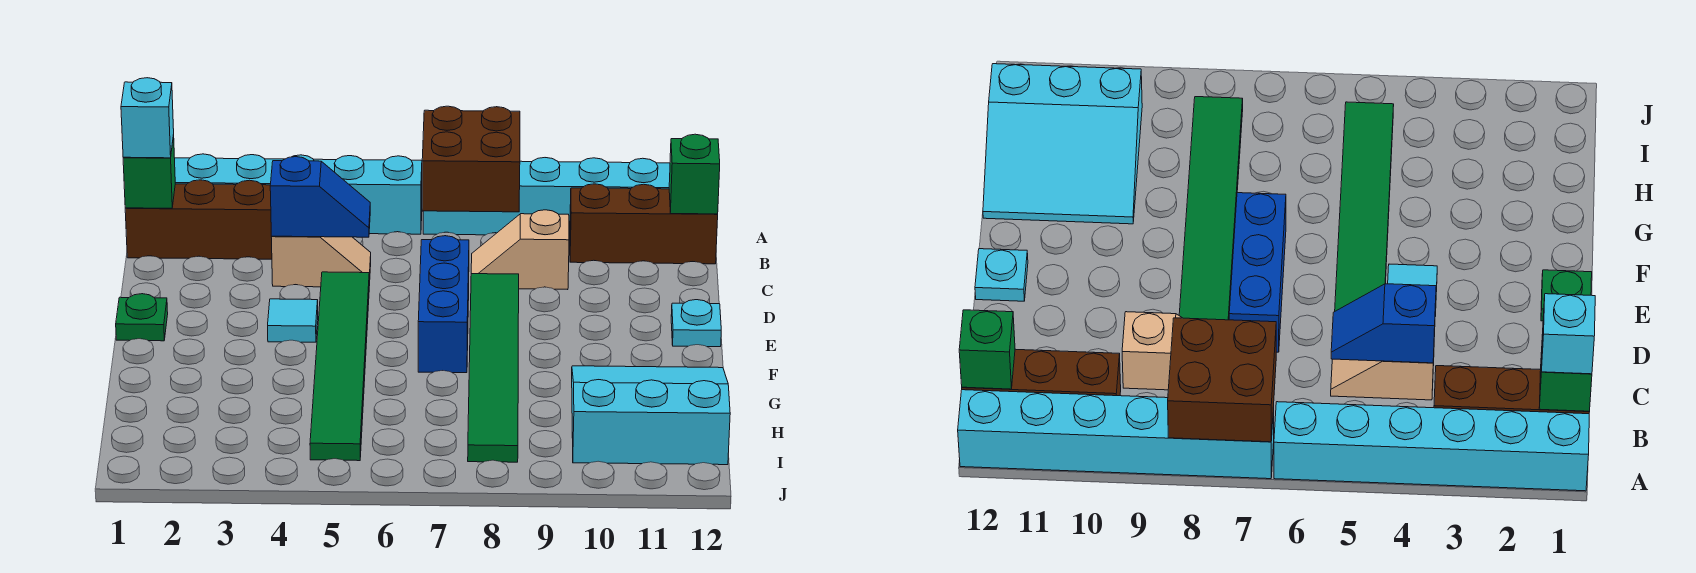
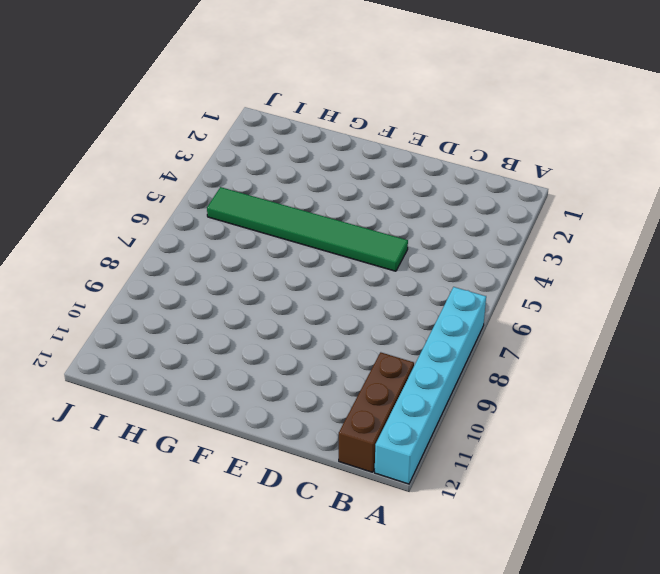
none -> cyan 1x6 brick [175,154,422,234]
none -> brown 1x3 brick [125,180,272,259]
none -> tan 1x2 slope [271,236,371,287]

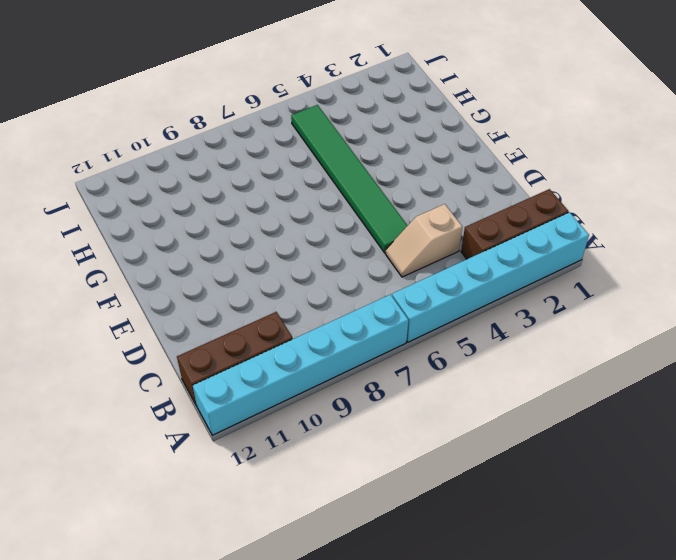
none -> tan 1x2 slope [471,210,569,290]
none -> blue 1x3 brick [418,236,469,373]
none -> green 1x6 tile [468,274,519,462]

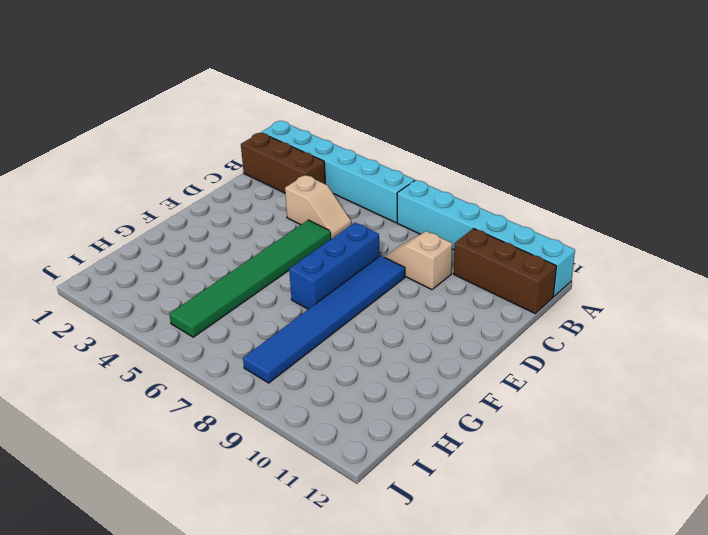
blue 1x6 tile [243,256,405,383] -> green 1x6 tile [468,274,519,462]
none -> green 1x1 plate [116,294,168,341]
none -> cyan 1x1 tile [268,299,318,342]
none -> cyan 1x1 plate [671,300,721,347]

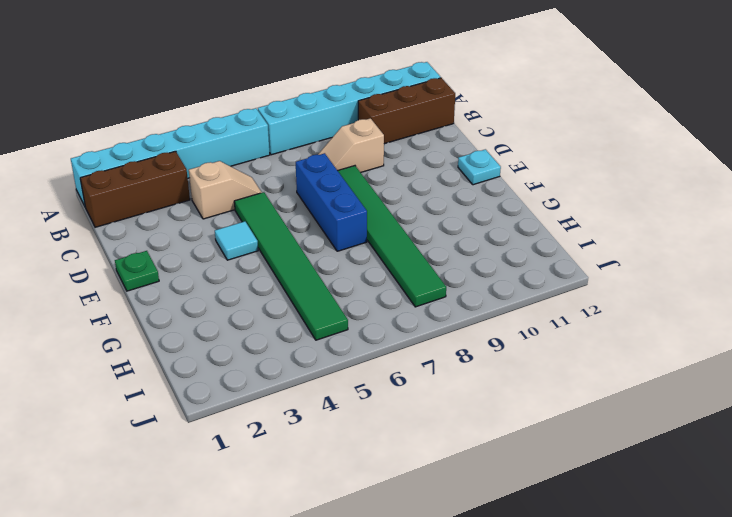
none -> cyan 3x3 slope [572,366,730,465]
none -> brown 2x2 brick [422,106,520,212]
none -> green 1x1 brick [123,135,175,208]

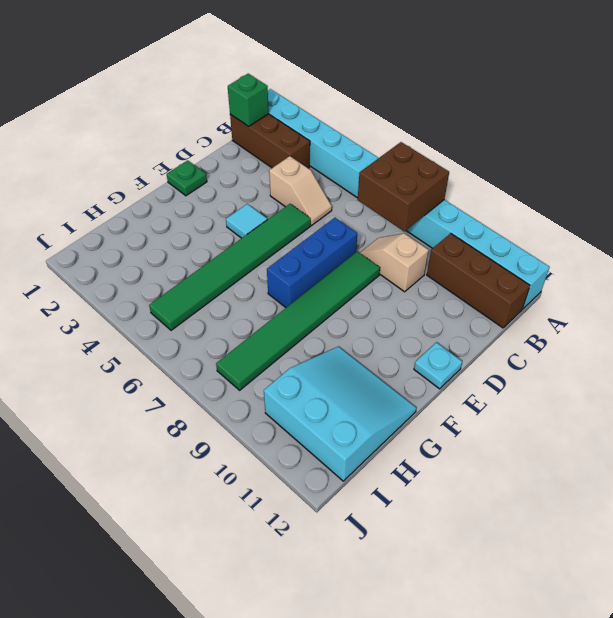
none -> green 1x1 brick [669,134,720,214]
none -> blue 1x2 slope [270,157,370,237]
none -> cyan 1x1 brick [121,78,174,158]

